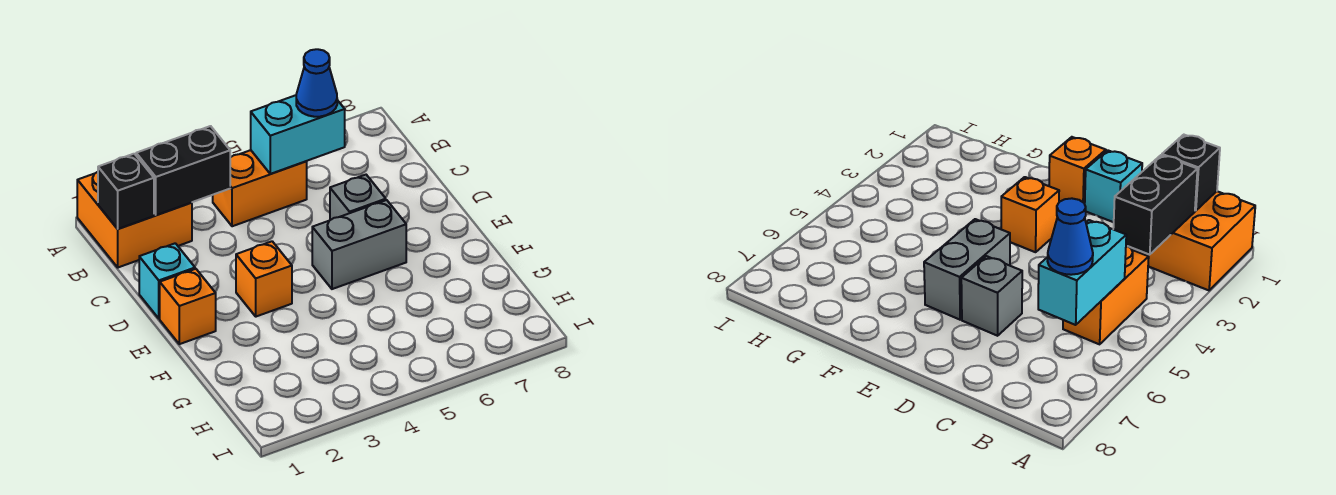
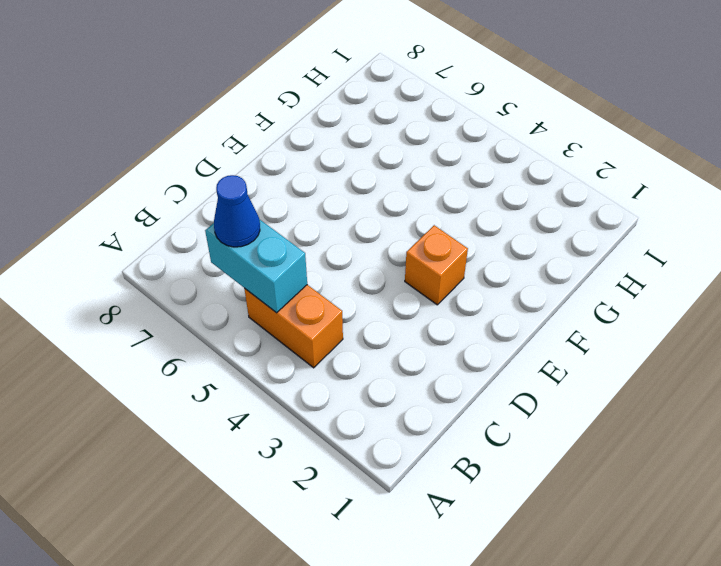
none -> orange 2x2 brick [77,172,192,267]
none -> cyan 1x1 brick [139,243,195,319]

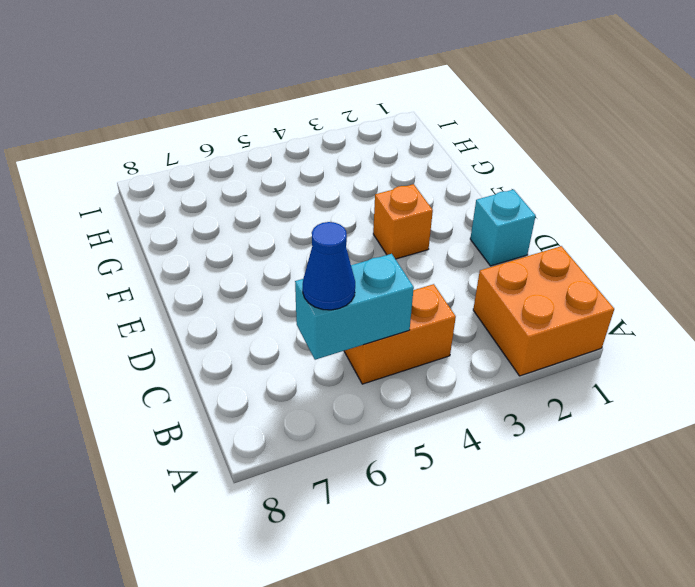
none -> grey 1x1 brick [330,175,386,220]
none -> orange 1x1 brick [160,269,216,344]

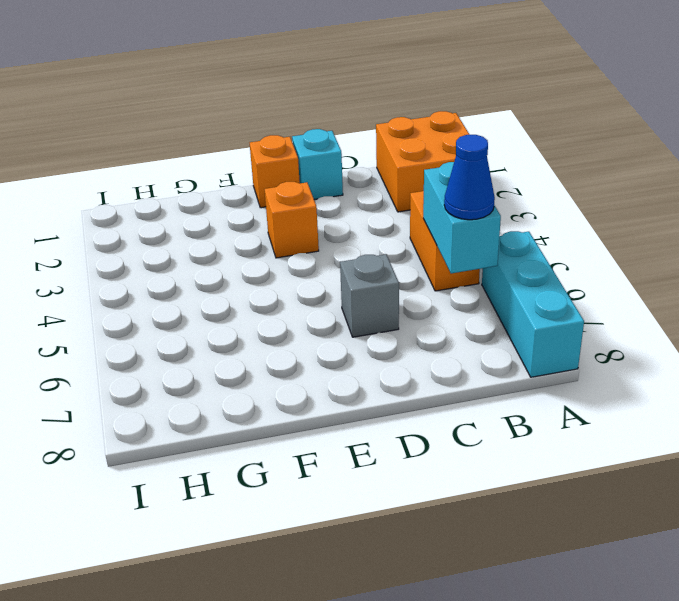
cyan 1x3 brick [482,231,584,377] -> none
none -> grey 1x2 brick [312,200,406,289]
none -> black 1x1 brick [98,154,154,229]

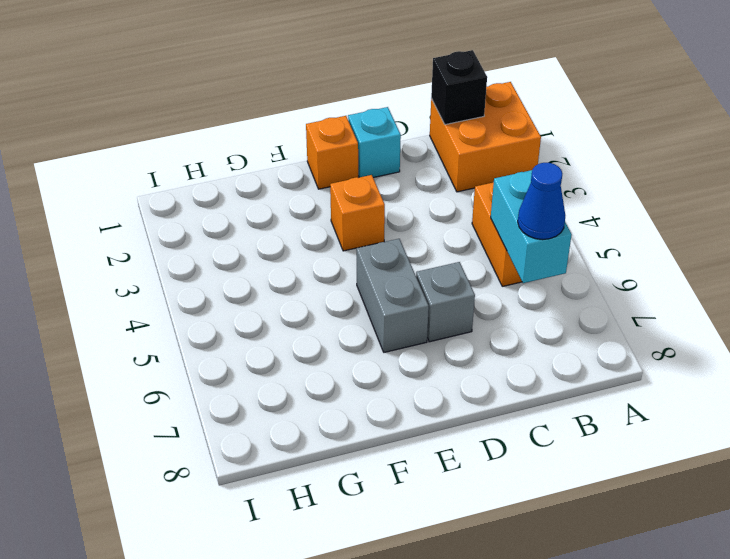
none -> black 1x2 brick [136,126,230,215]

